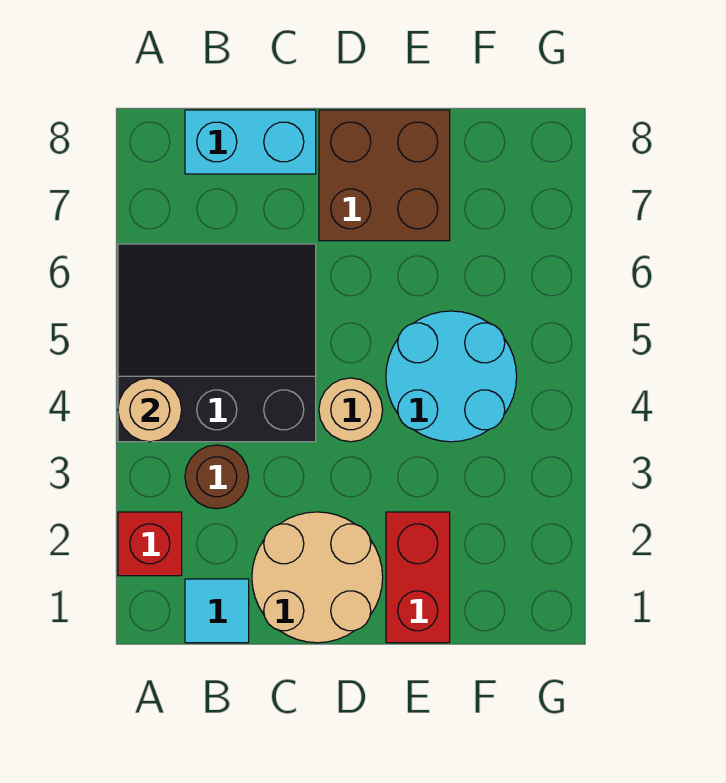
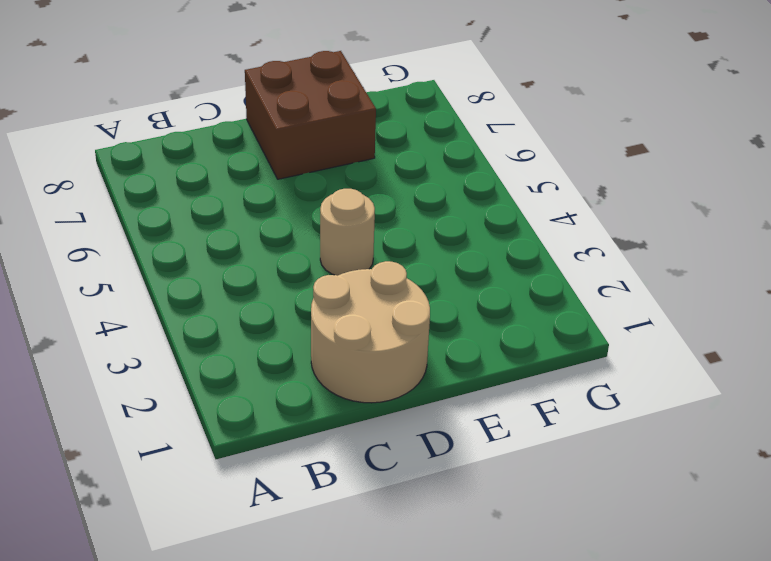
none -> red 1x1 brick [118,512,182,576]
none -> black 3x3 slope [118,244,316,442]

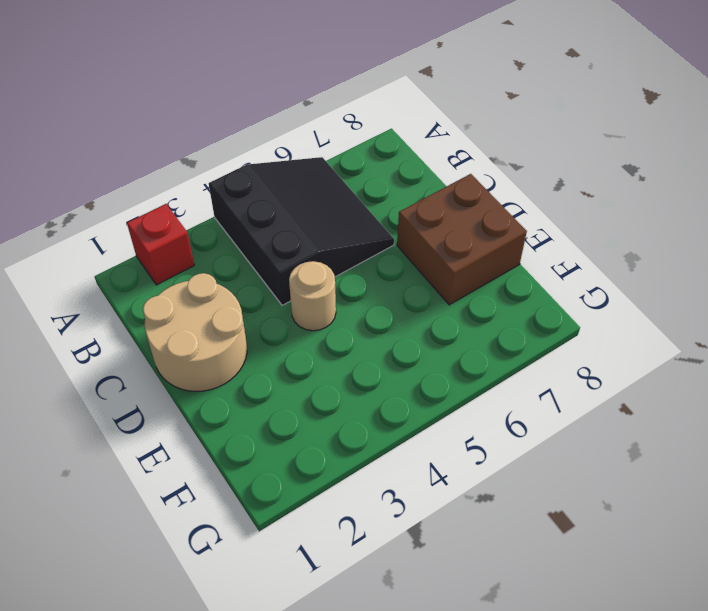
none -> cyan 1x1 tile [185,579,249,643]
none -> brown 1x1 round brick [185,445,249,509]

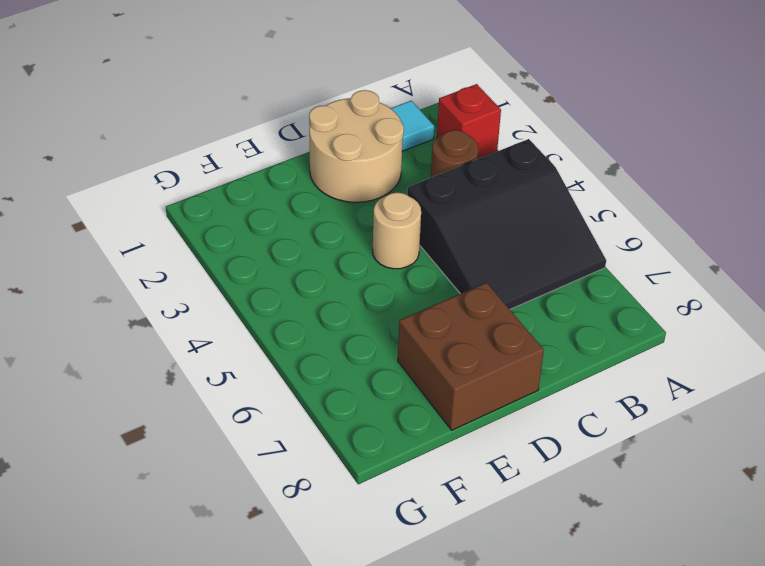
none -> cyan 1x2 brick [185,110,316,174]
none -> red 1x2 brick [386,512,450,643]

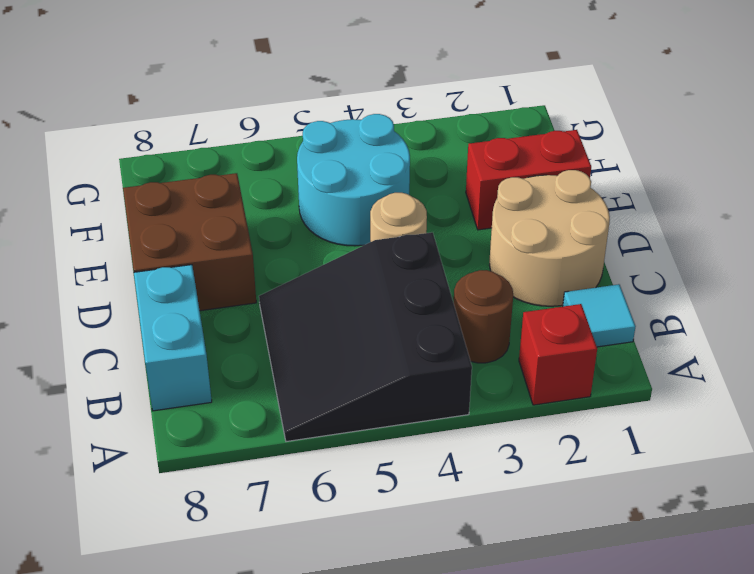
none -> tan 1x1 round brick [118,378,182,442]

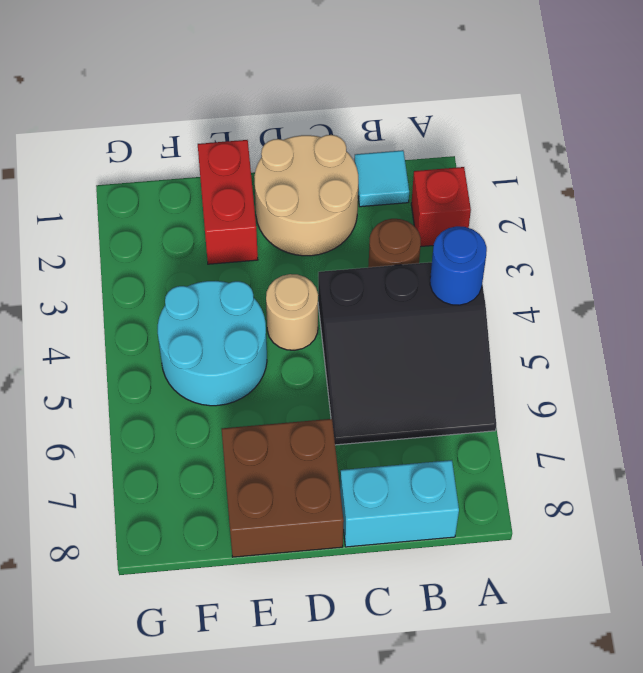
blue 1x1 round brick [430,226,487,305] -> tan 1x1 round brick [118,378,182,442]

